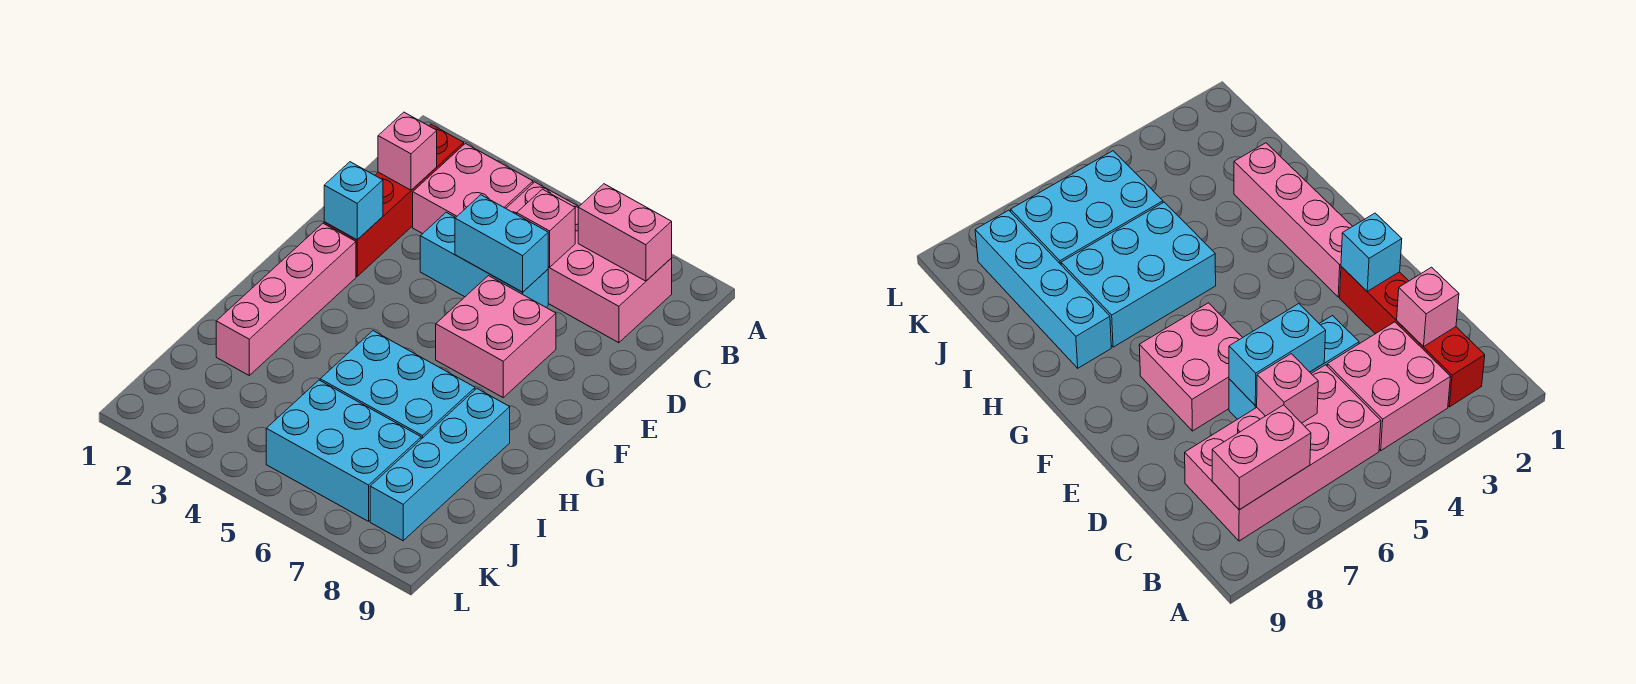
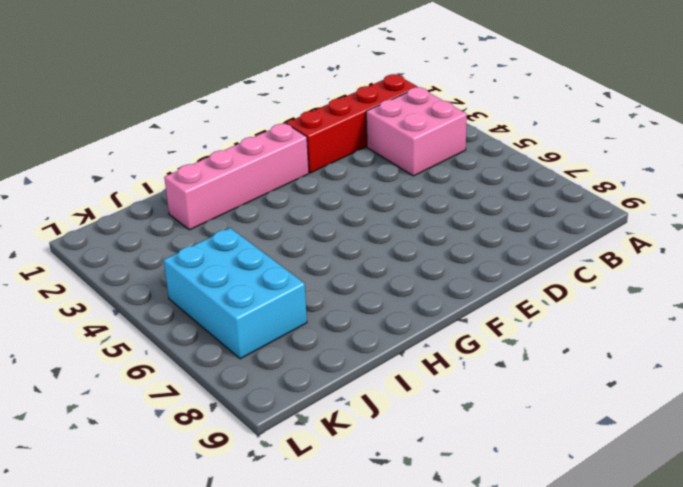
none -> pink 2x4 brick [506,182,672,343]
none -> cyan 1x3 brick [420,212,548,307]
none -> pink 2x2 brick [436,276,556,397]

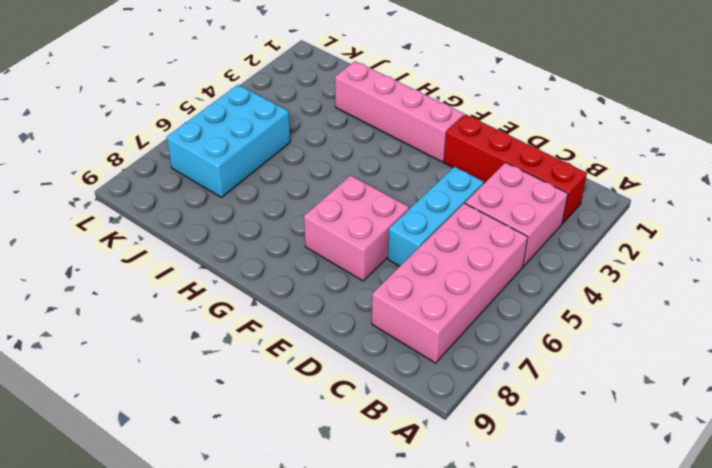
none -> cyan 2x3 brick [320,331,475,439]
none -> cyan 1x4 brick [370,389,510,541]
none -> pink 1x2 brick [578,184,672,281]

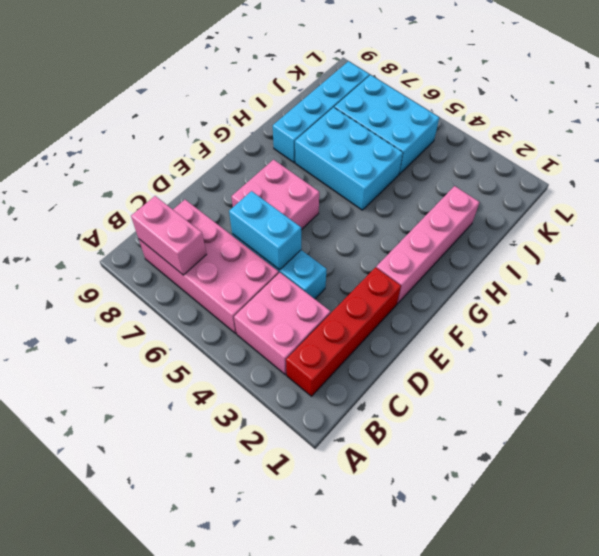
none -> pink 1x1 brick [378,112,437,190]
none -> pink 1x1 brick [517,189,575,267]
none -> cyan 1x1 brick [324,162,383,240]

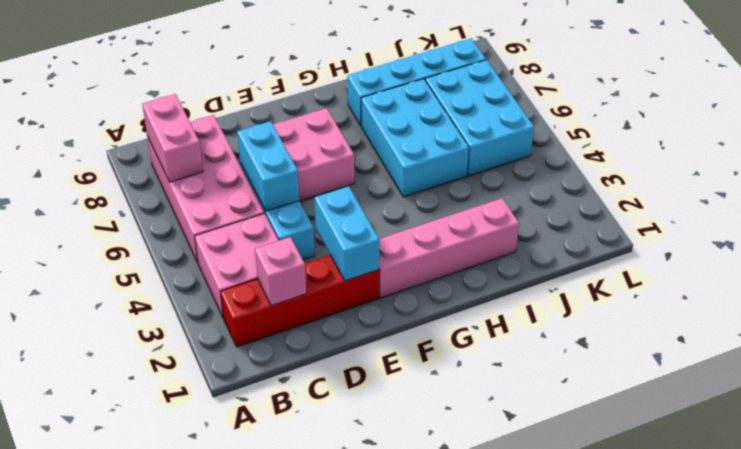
cyan 1x2 brick [315,186,379,281] -> cyan 1x1 brick [324,162,383,240]
none -> pink 1x1 brick [517,189,575,267]

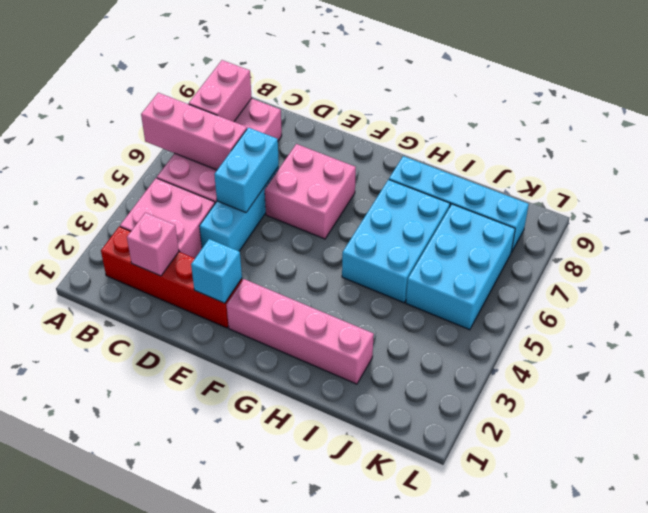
pink 1x3 brick [141,93,247,170] -> pink 1x1 brick [517,189,575,267]

